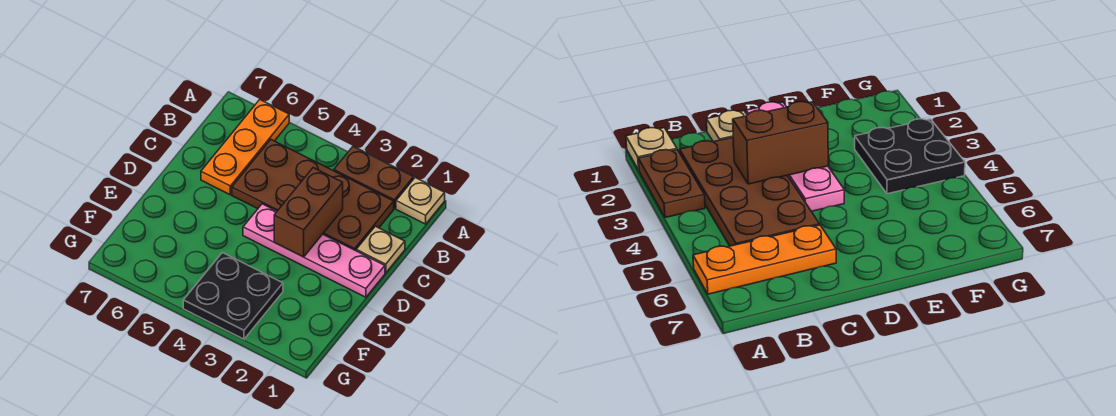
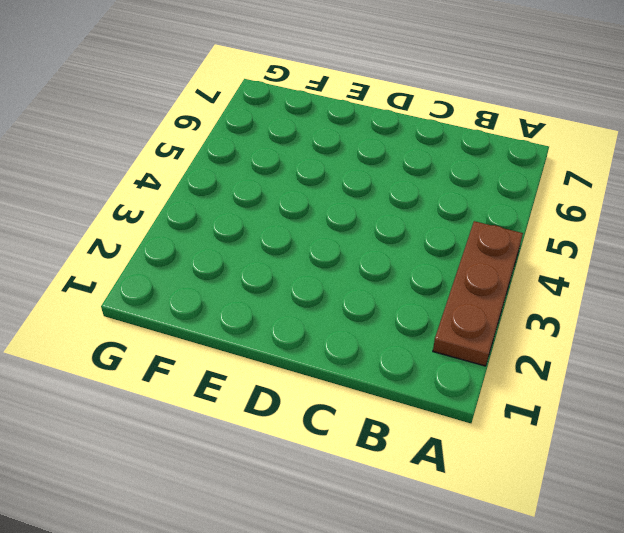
brown 1x3 plate [433,221,523,366] -> brown 1x2 plate [334,146,414,209]
none -> tan 1x1 plate [396,178,445,224]
none -> orange 1x3 plate [201,100,289,195]

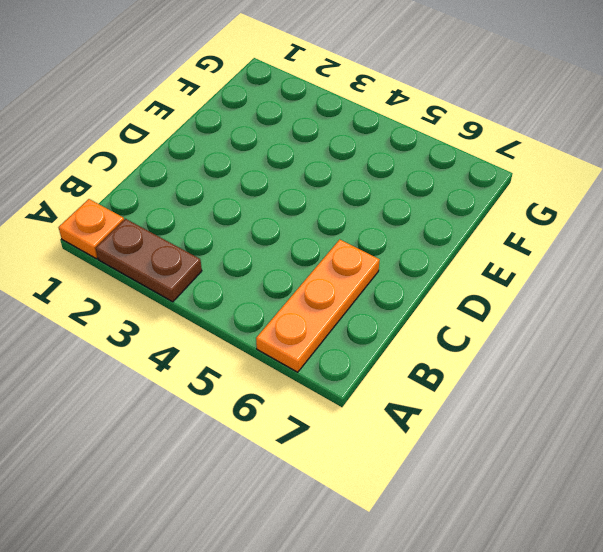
orange 1x1 plate [59,199,124,259] -> tan 1x1 plate [396,178,445,224]
none -> brown 2x4 plate [232,140,394,251]
none -> tan 1x1 plate [356,226,405,273]

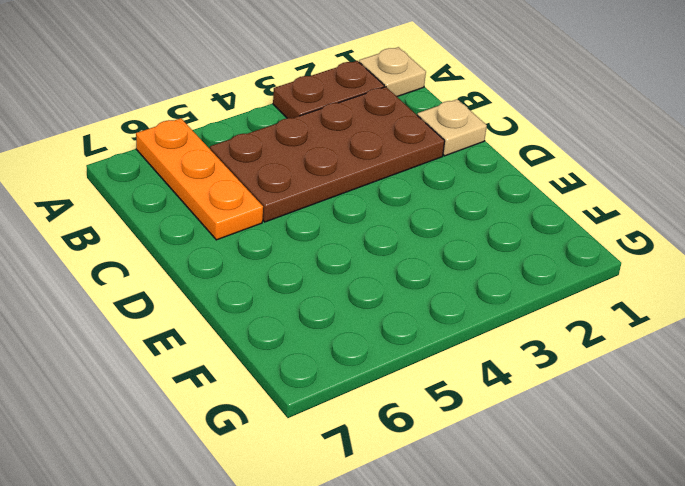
none -> pink 1x4 plate [243,204,385,297]
none -> black 2x2 plate [183,253,283,339]

